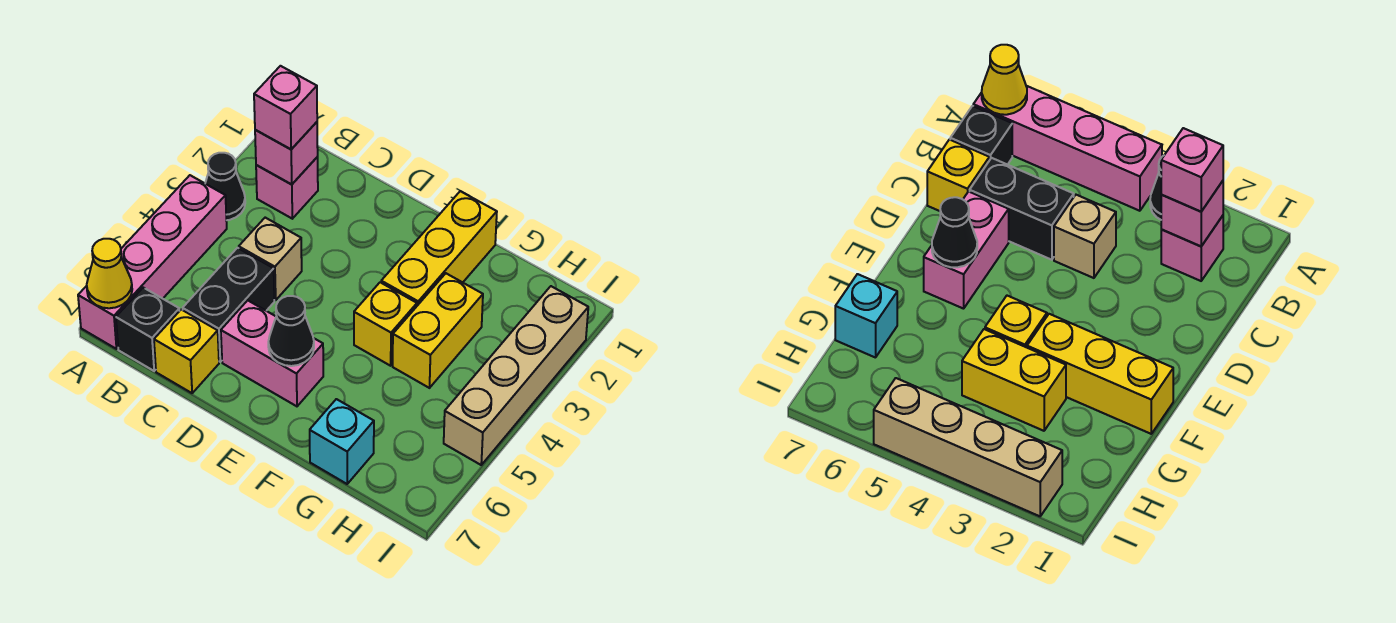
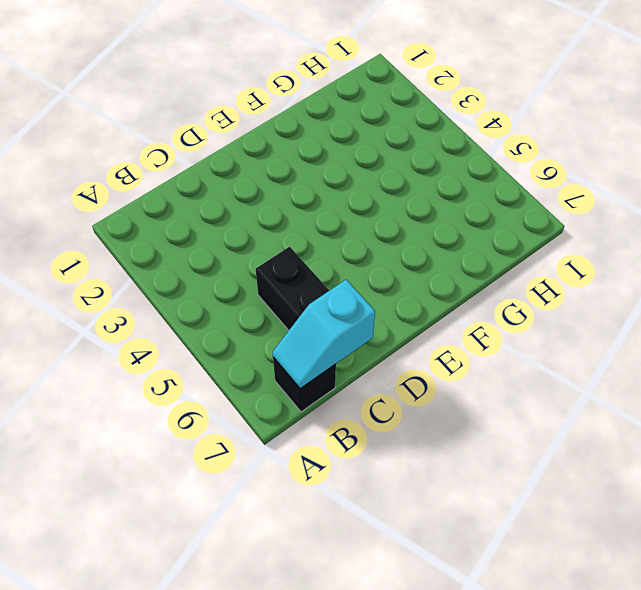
cyan 1x2 slope [273,280,375,389] -> none
none -> black 1x1 cone [205,153,245,220]
none -> pink 1x4 brick [78,175,227,349]
none -> pink 1x1 brick [256,157,318,219]

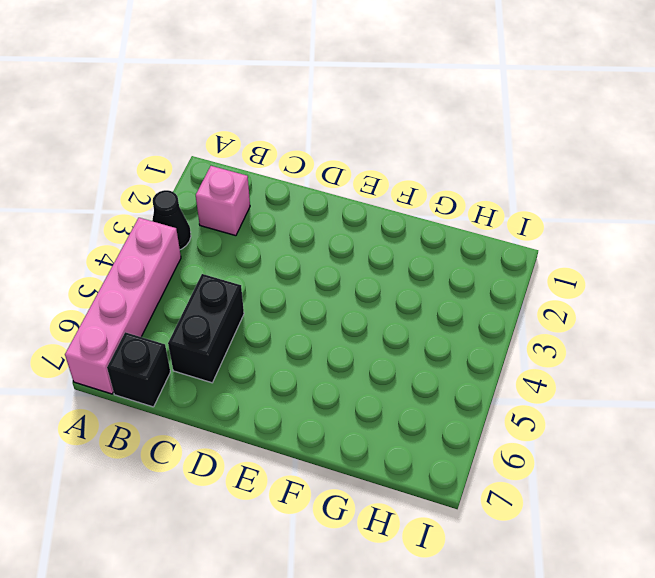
none -> tan 1x1 brick [239,218,302,300]
none -> yellow 1x1 brick [154,310,219,393]
none -> pink 1x2 brick [221,300,323,406]

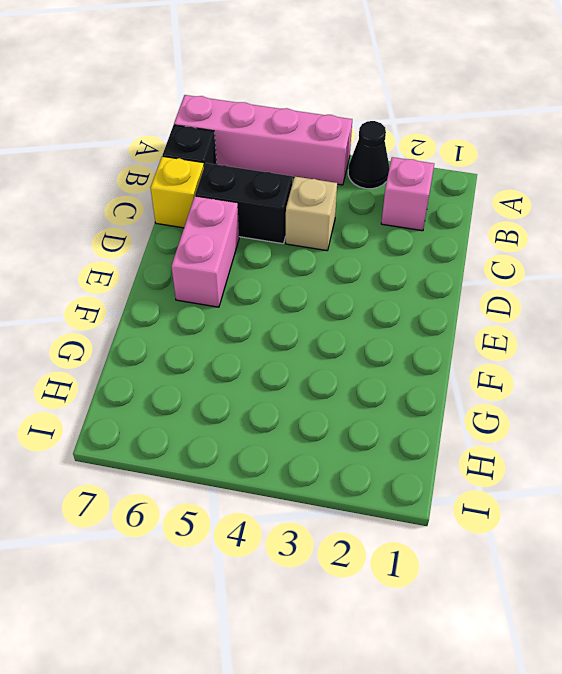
none -> yellow 1x3 brick [381,191,497,306]
none -> yellow 1x1 brick [354,282,417,366]
none -> yellow 1x2 brick [393,273,483,388]

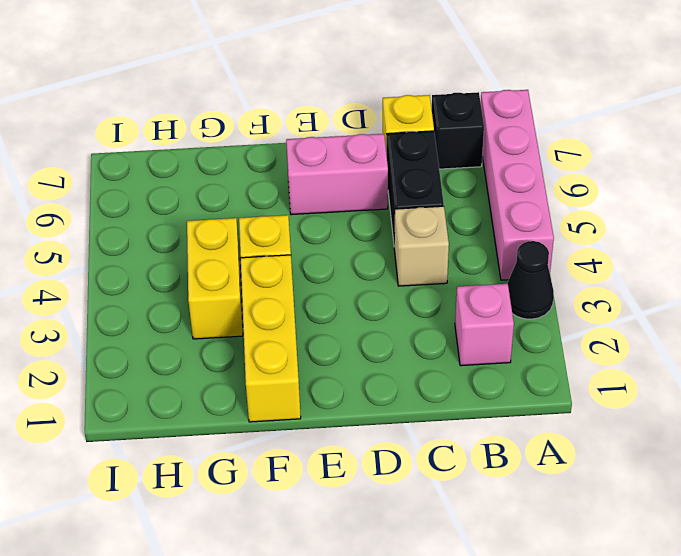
none -> cyan 1x1 brick [310,399,374,484]
none -> tan 1x4 brick [444,286,588,465]
none -> yellow 1x1 cone [87,239,132,308]

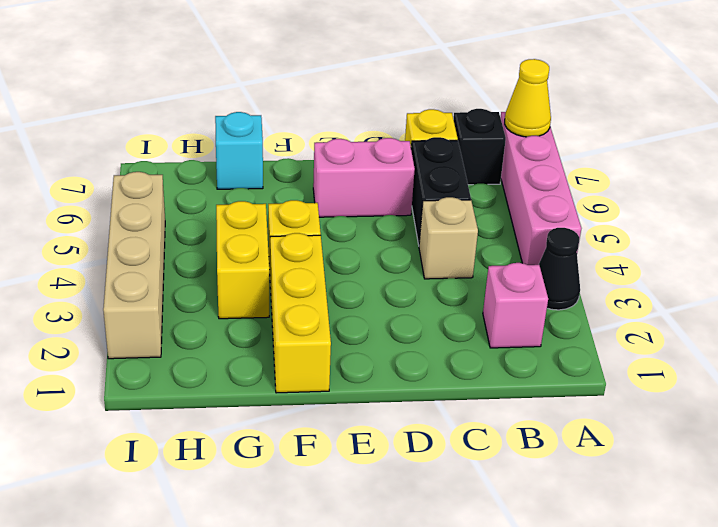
none -> pink 1x1 brick [255,122,318,184]
none -> black 1x1 cone [268,296,314,366]
none -> pink 1x1 brick [254,66,317,149]

